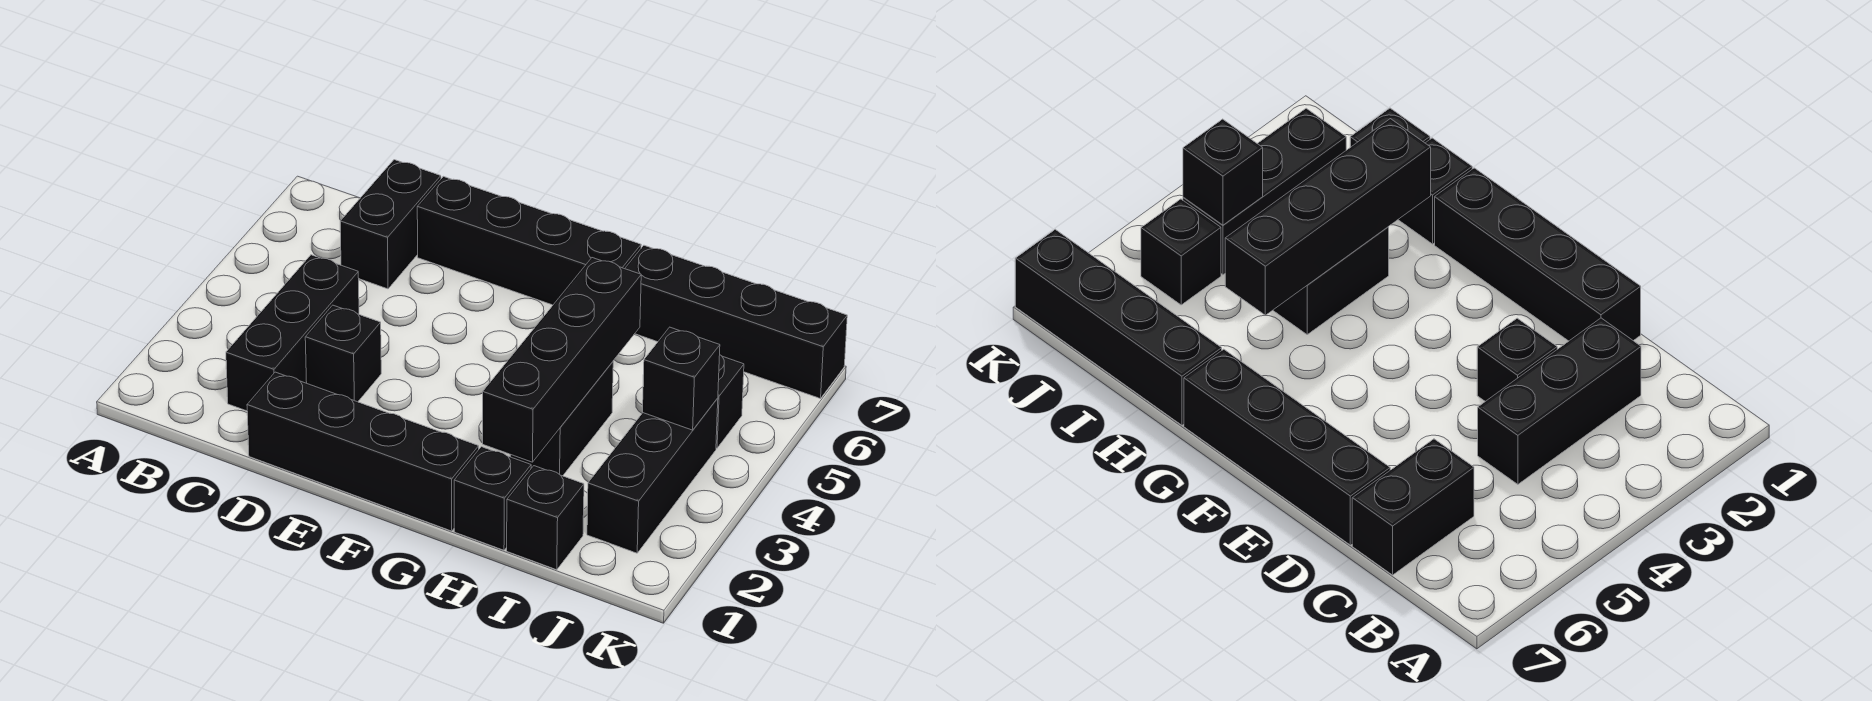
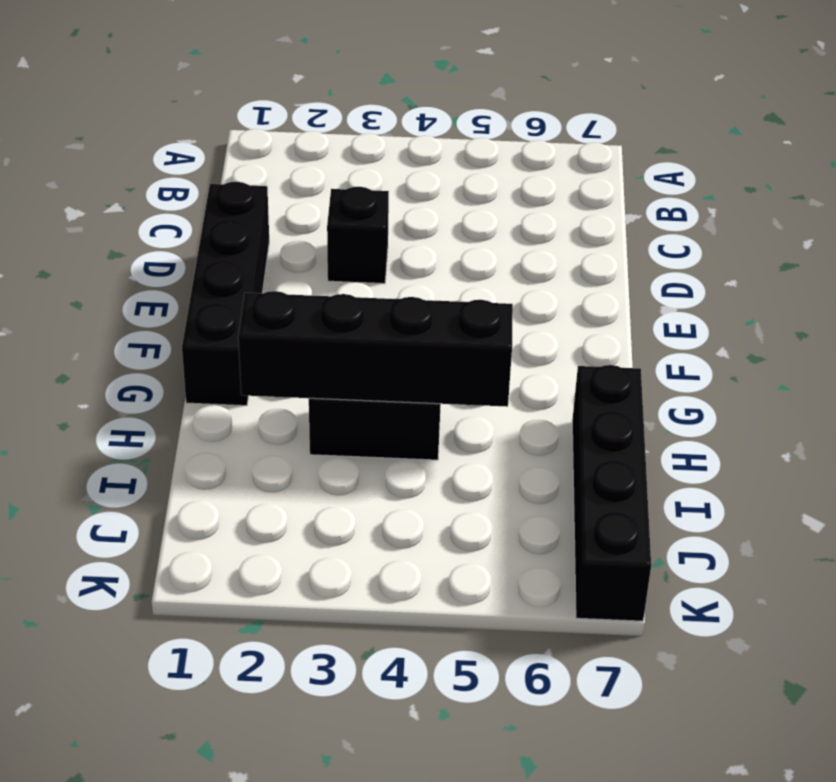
none -> black 1x3 brick [226,255,359,411]
none -> black 1x2 brick [340,160,441,289]
none -> black 1x4 brick [417,176,641,305]

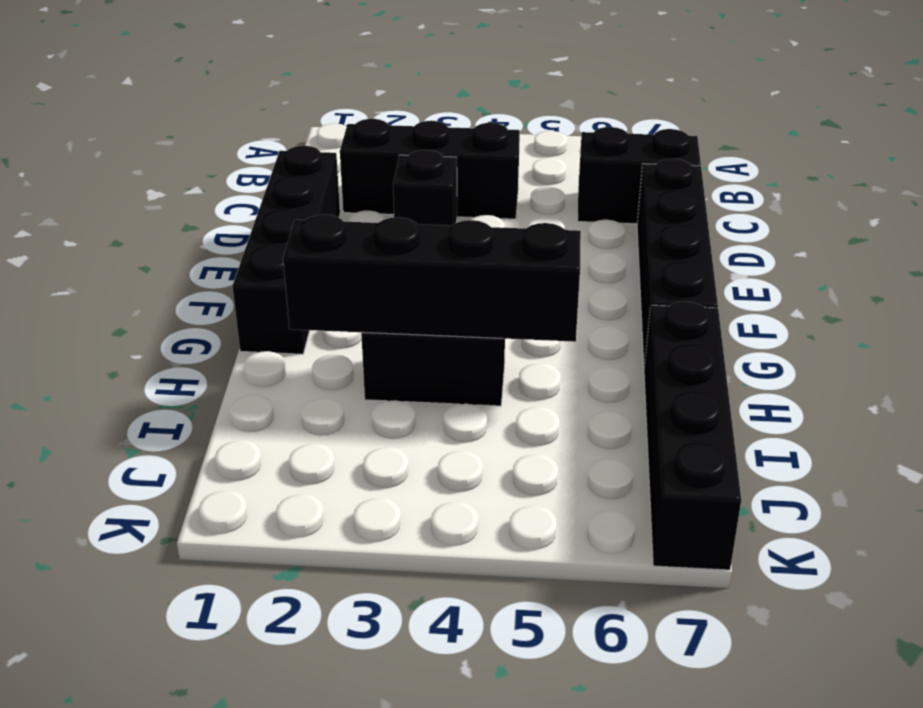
none -> black 1x1 brick [454,447,531,550]
none -> black 1x1 brick [507,466,584,570]
none -> black 1x3 brick [587,398,718,553]

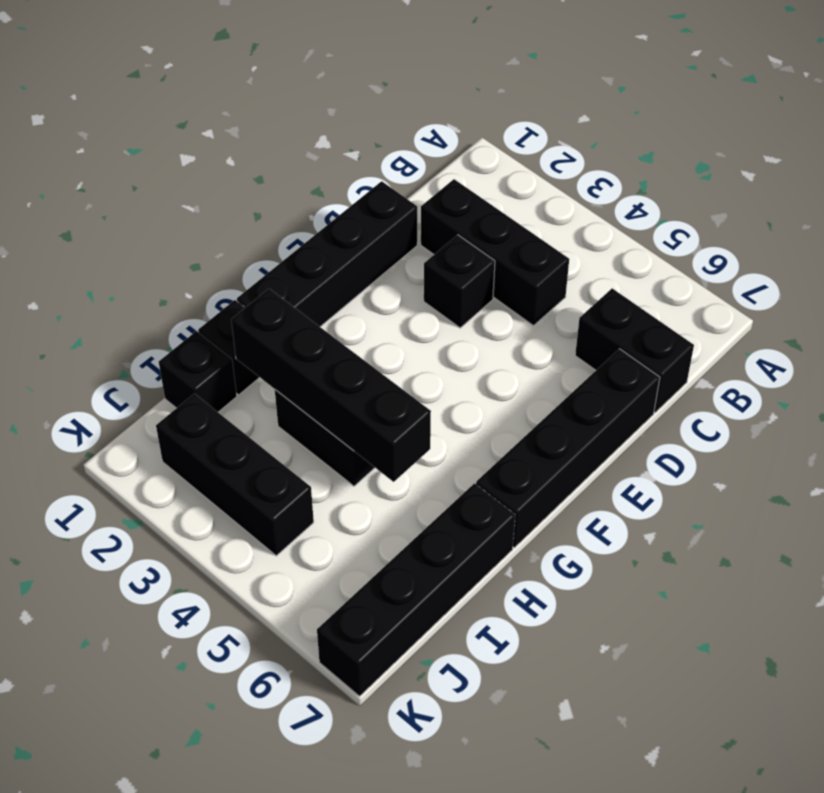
none -> black 1x1 brick [716,355,744,448]
none -> black 1x1 brick [643,327,720,430]

